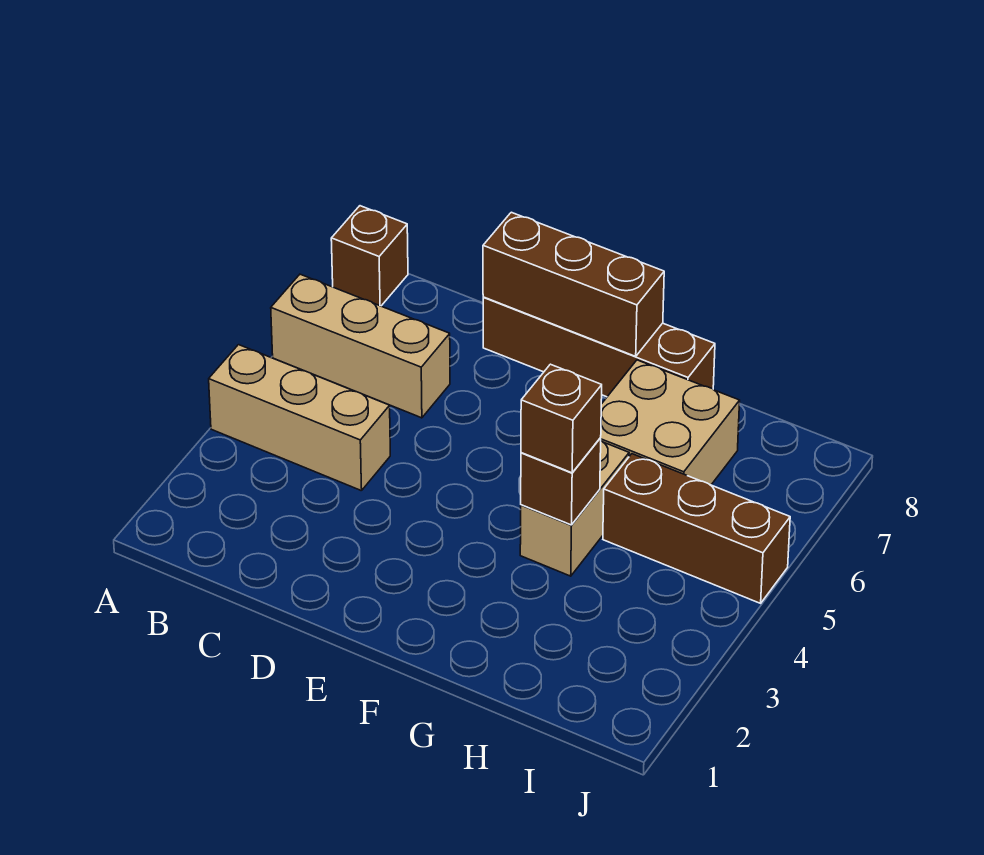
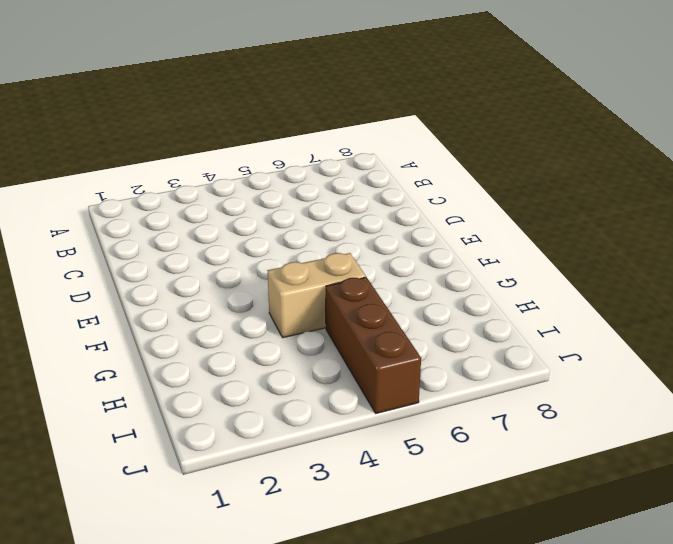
none -> tan 1x3 brick [209,345,390,491]
none -> tan 1x3 brick [271,274,450,418]

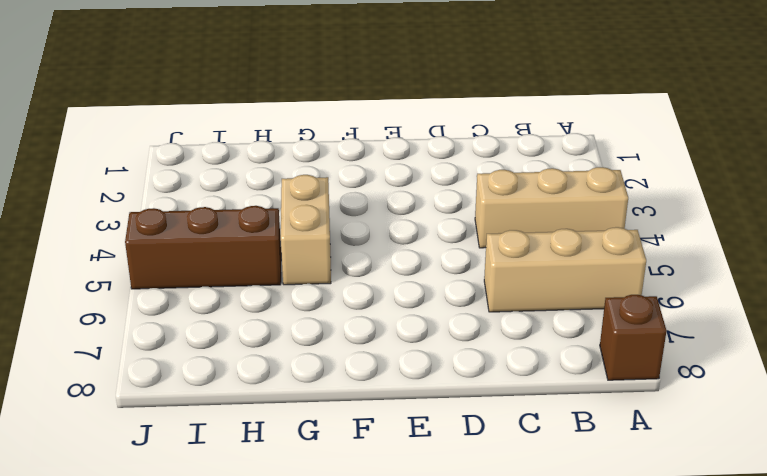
none -> brown 1x4 brick [483,297,715,397]
none -> tan 2x2 brick [600,360,740,485]

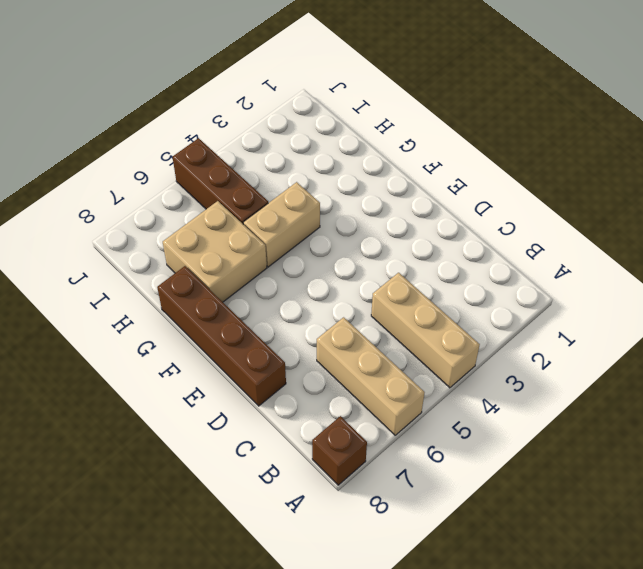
none -> brown 1x3 brick [483,212,664,356]
none -> brown 1x1 brick [521,438,601,525]

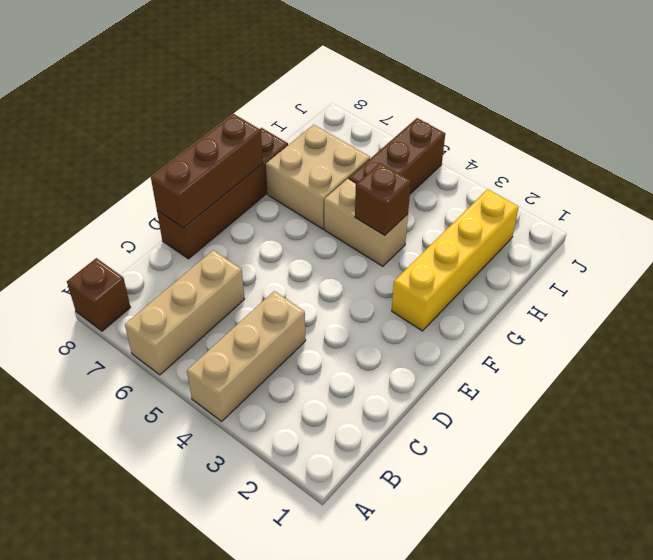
yellow 1x4 brick [392,189,519,331] -> none
none -> brown 1x1 brick [521,364,602,473]

